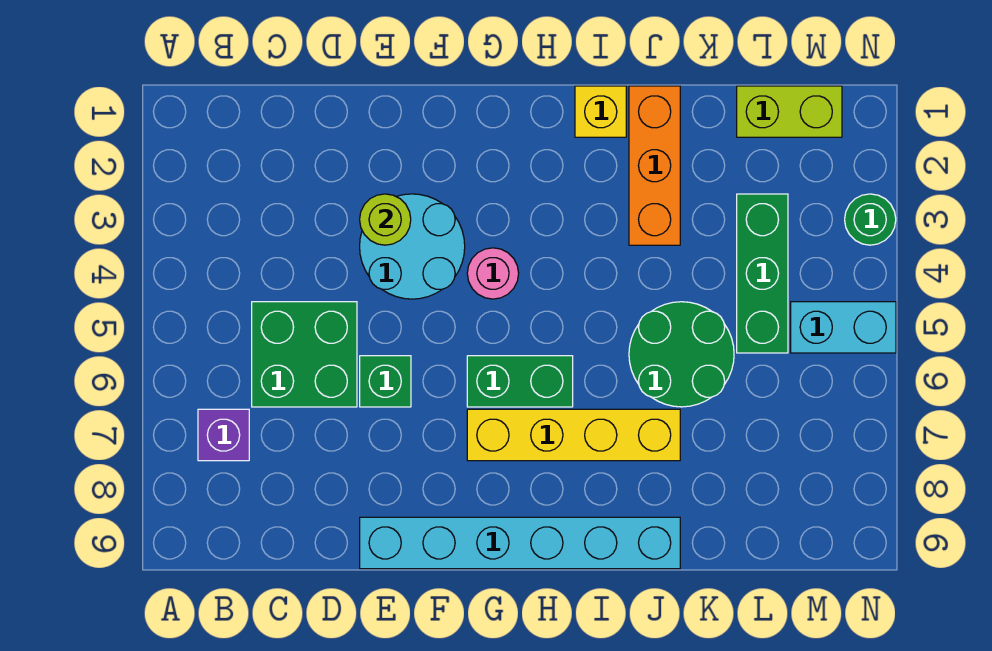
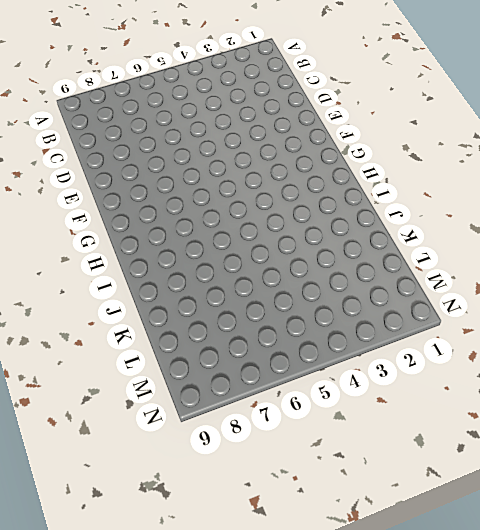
none -> purple 1x1 brick [198,409,249,461]
none -> green 2x2 brick [252,302,357,407]
none -> cyan 2x2 round brick [360,194,465,299]

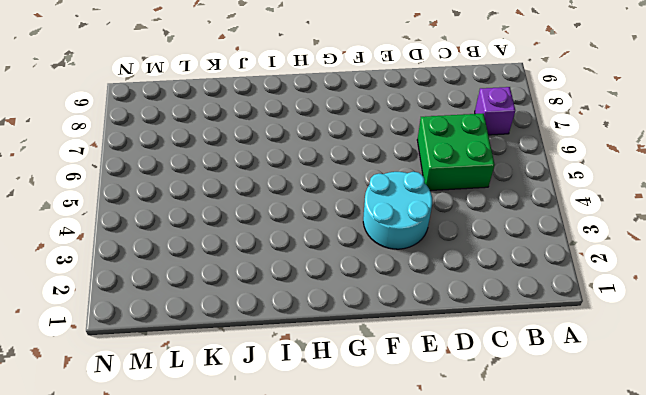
none -> green 1x1 brick [360,356,411,407]
none -> cyan 1x6 brick [360,517,680,569]
none -> pink 1x1 round brick [467,248,519,299]

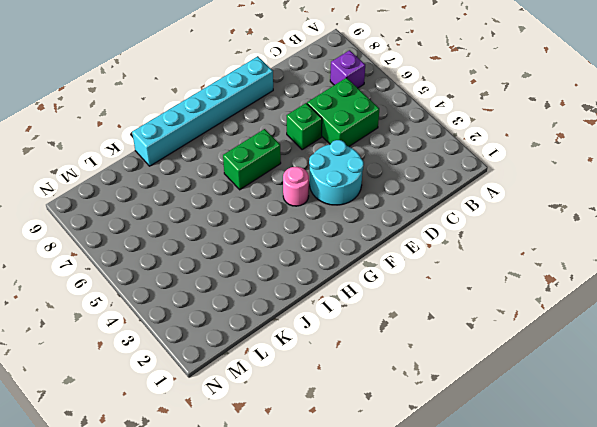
none -> yellow 1x4 brick [467,409,680,461]
none -> yellow 1x1 brick [575,86,626,137]
none -> orange 1x3 brick [629,86,680,245]

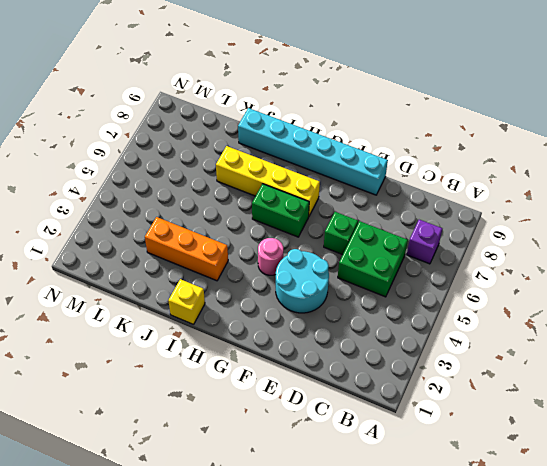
orange 1x3 brick [145,217,228,281] -> orange 1x3 brick turned to [629,86,680,245]
none -> green 2x2 round brick [629,302,734,407]
none -> lime 1x2 brick [737,86,842,137]
none -> green 1x3 brick [737,194,788,353]

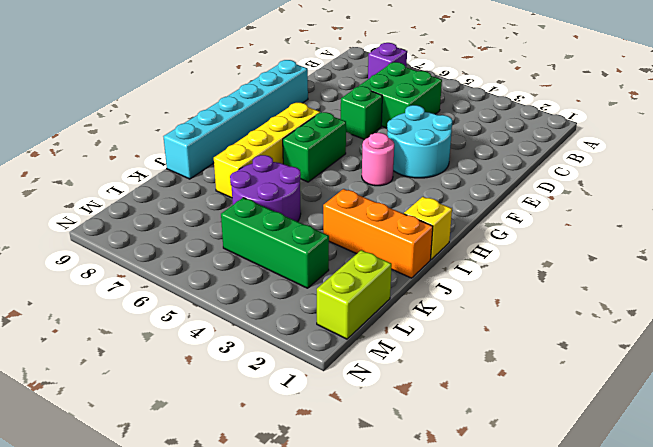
purple 2x2 round brick [230,155,301,222] -> green 2x2 round brick [629,302,734,407]
none -> cyan 1x2 brick [791,302,896,353]
none -> green 1x1 round brick [845,194,896,245]
none -> lime 1x1 round brick [360,194,411,245]

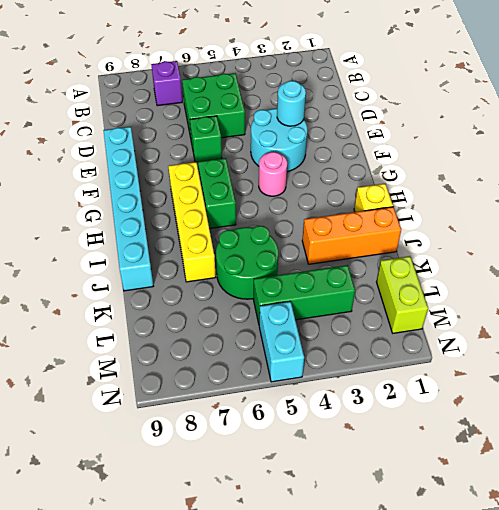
cyan 1x1 round brick [277,81,306,126] -> lime 1x1 round brick [360,194,411,245]
none -> green 1x1 round brick [845,194,896,245]

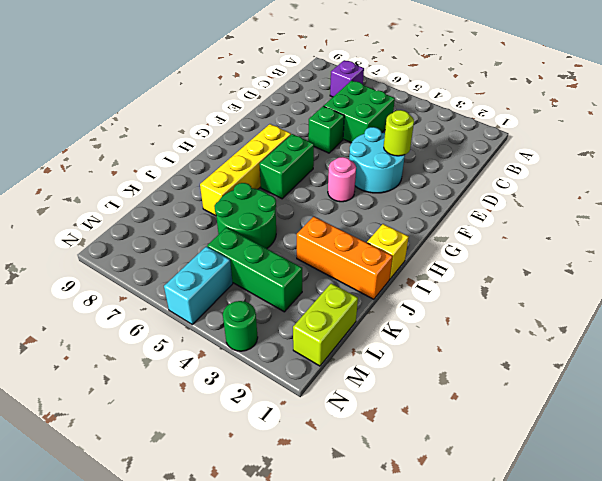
none -> cyan 1x6 brick [360,517,680,569]

